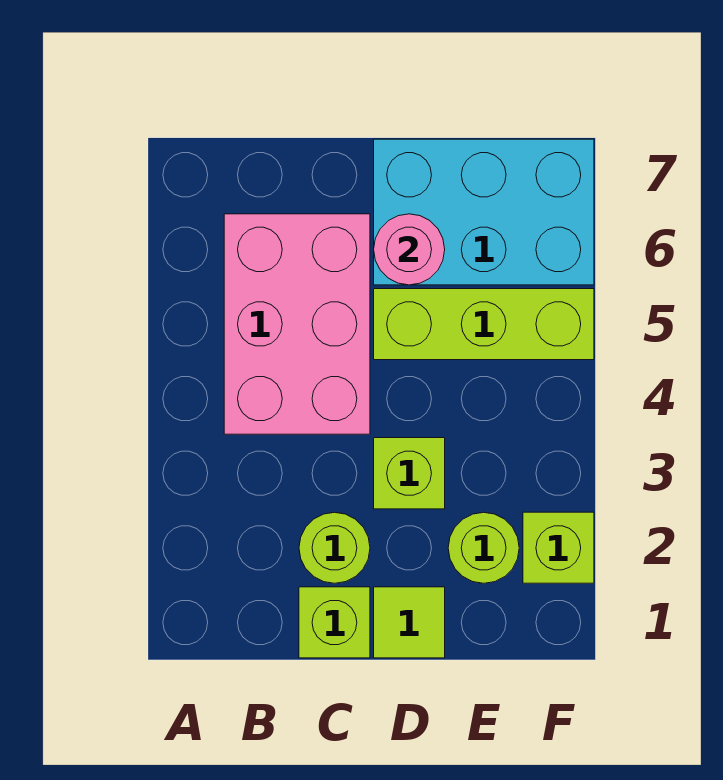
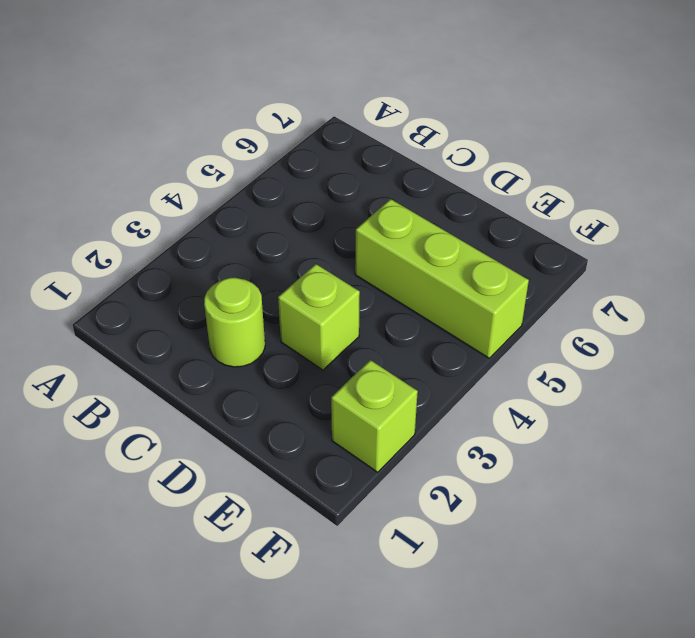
none -> pink 2x3 brick [224,214,370,434]
none -> lime 1x1 brick [299,587,370,658]

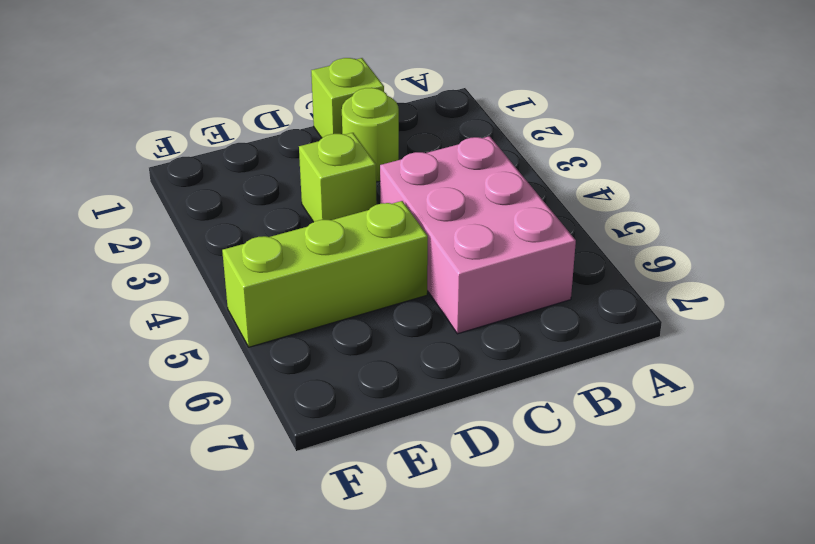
none -> lime 1x1 tile [374,587,445,658]
none -> cyan 2x3 brick [374,139,594,285]

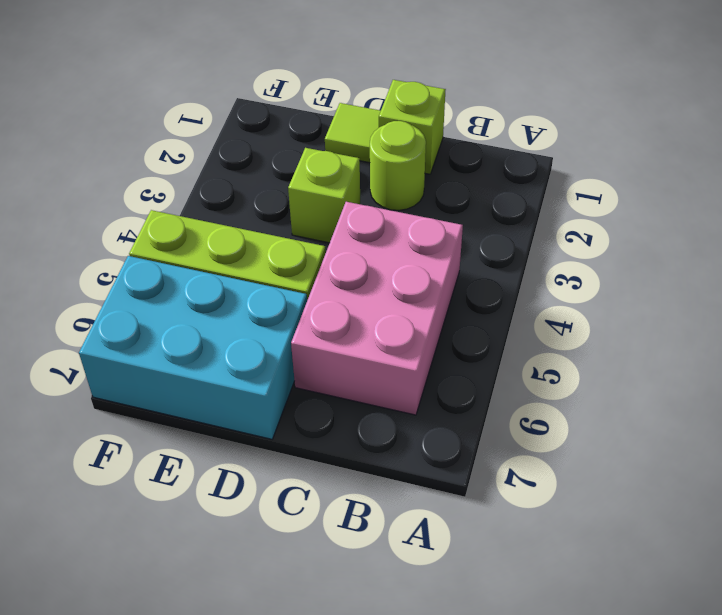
none -> lime 1x1 round brick [448,512,519,583]
none -> lime 1x1 brick [523,512,594,583]

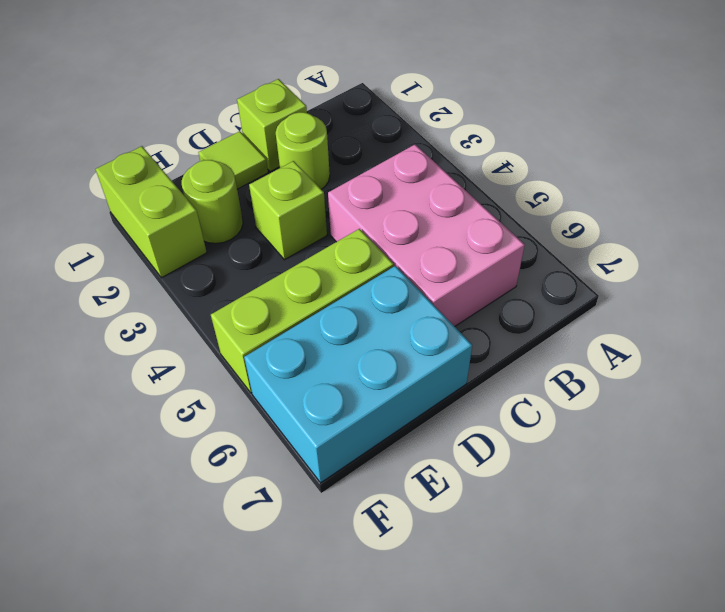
lime 1x2 brick [96,146,207,278] -> lime 1x1 brick [523,512,594,583]
none -> pink 1x1 round brick [374,214,445,285]

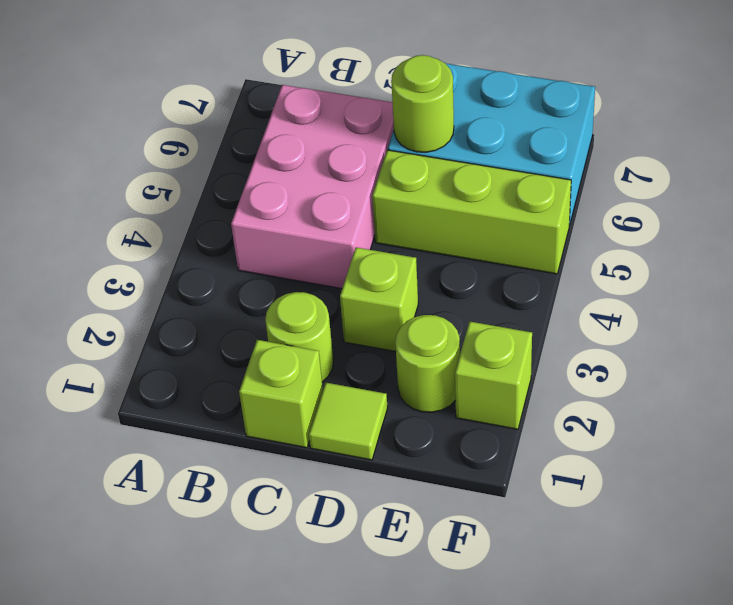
lime 1x1 round brick [391,55,454,152] -> pink 1x1 round brick [374,214,445,285]

